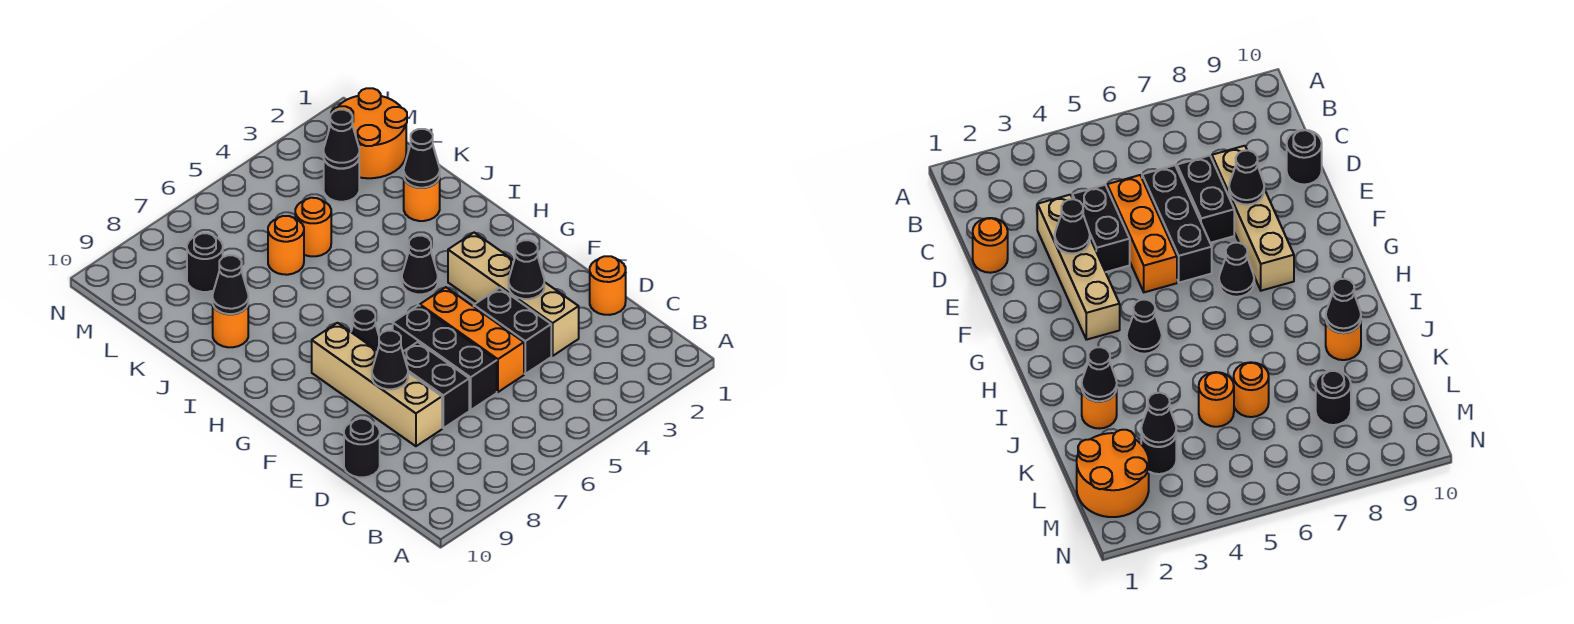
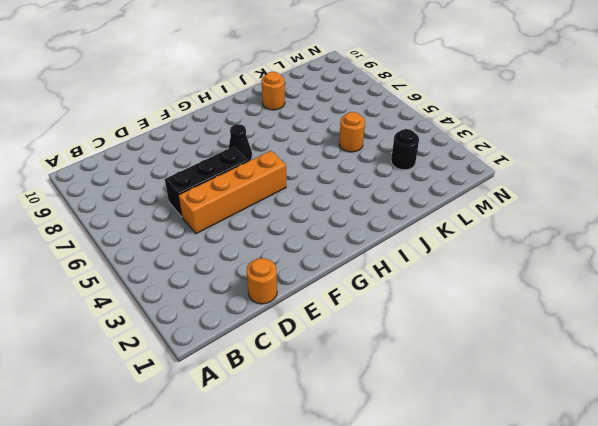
orange 1x4 brick [179,151,286,234] -> orange 1x3 brick [420,287,524,392]
none -> tan 1x4 brick [448,233,579,356]
none -> black 1x2 brick [474,288,551,374]
none -> black 1x2 brick [403,342,469,428]

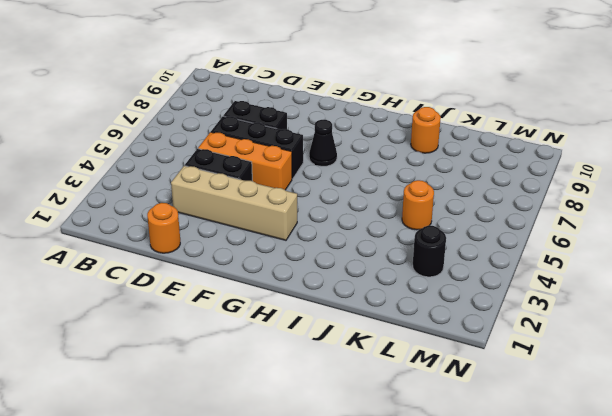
none -> tan 1x4 brick [312,323,442,446]
none -> black 1x1 round brick [344,419,380,477]
none -> black 1x1 cone [402,236,438,294]

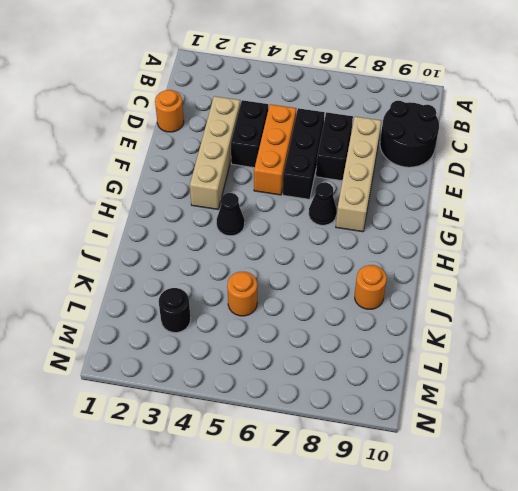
black 2x2 round brick [380,101,439,167] -> black 1x1 round brick [344,419,380,477]
none -> orange 1x1 round brick [404,178,440,221]
none -> orange 1x1 round brick [268,216,304,275]
none -> orange 2x2 round brick [331,88,407,178]

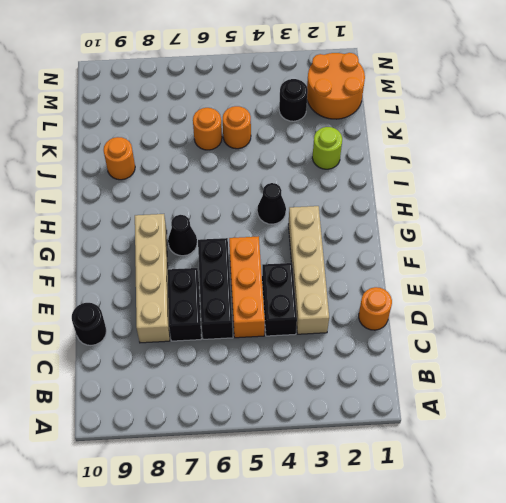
lime 1x1 round brick [312,127,342,169] -> orange 1x1 round brick [404,178,440,221]
none -> black 1x1 round brick [187,233,223,292]
none -> black 1x1 cone [509,240,544,299]
none -> black 1x1 cone [372,331,408,389]

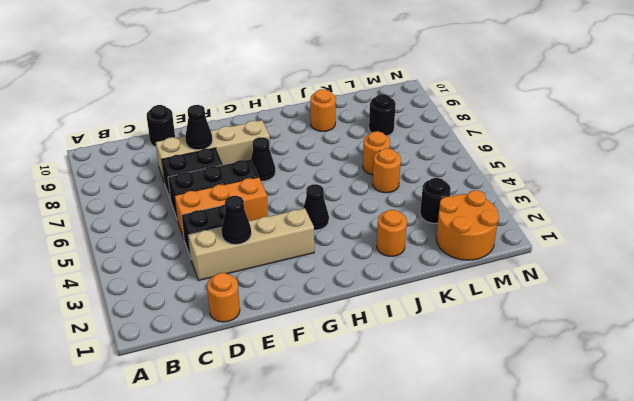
none -> black 1x1 cone [404,129,440,188]
none -> black 1x1 cone [213,255,248,314]
none -> black 1x1 cone [324,110,359,168]

